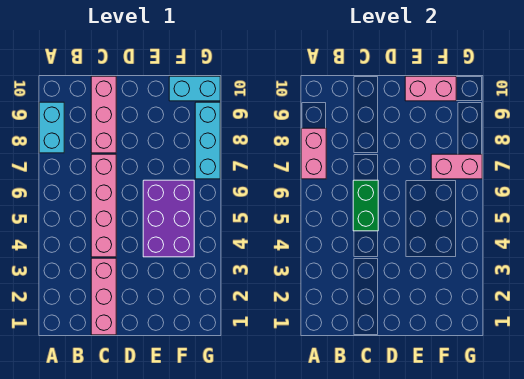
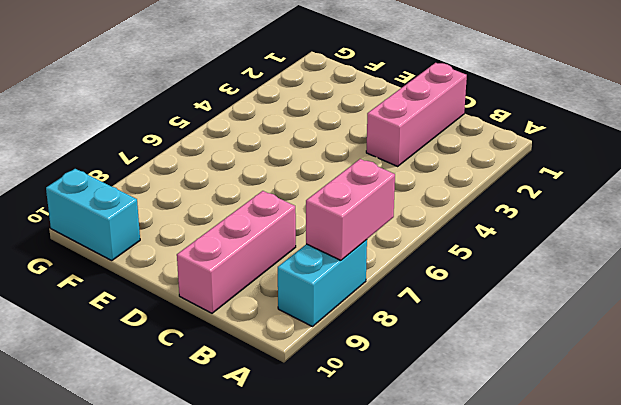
none -> pink 1x4 brick [91,154,116,257]
none -> purple 2x3 brick [143,180,194,257]

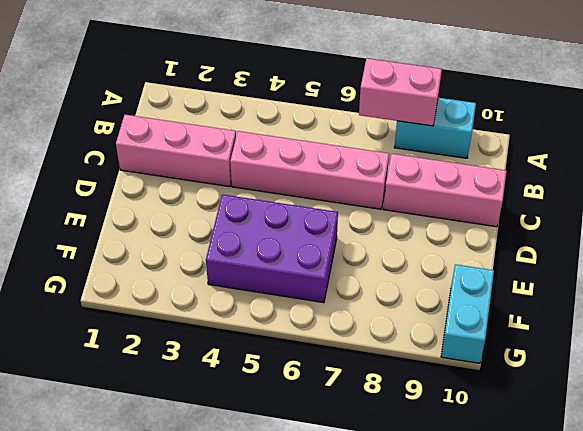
none -> cyan 1x3 brick [195,102,220,179]
none -> green 1x2 brick [353,180,378,231]

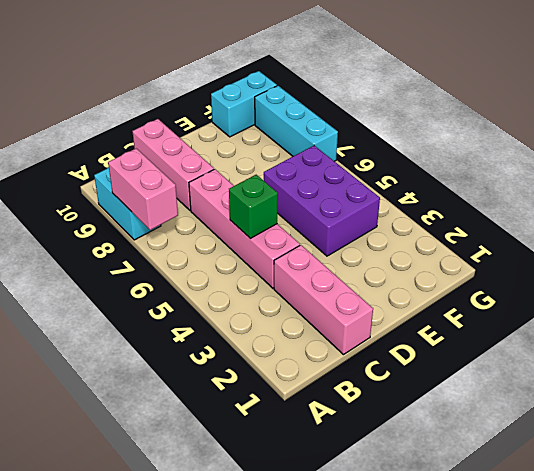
green 1x1 brick [229,175,278,239] -> green 1x2 brick [353,180,378,231]
none -> pink 1x2 brick [405,76,456,101]
none -> pink 1x2 brick [431,154,482,179]

